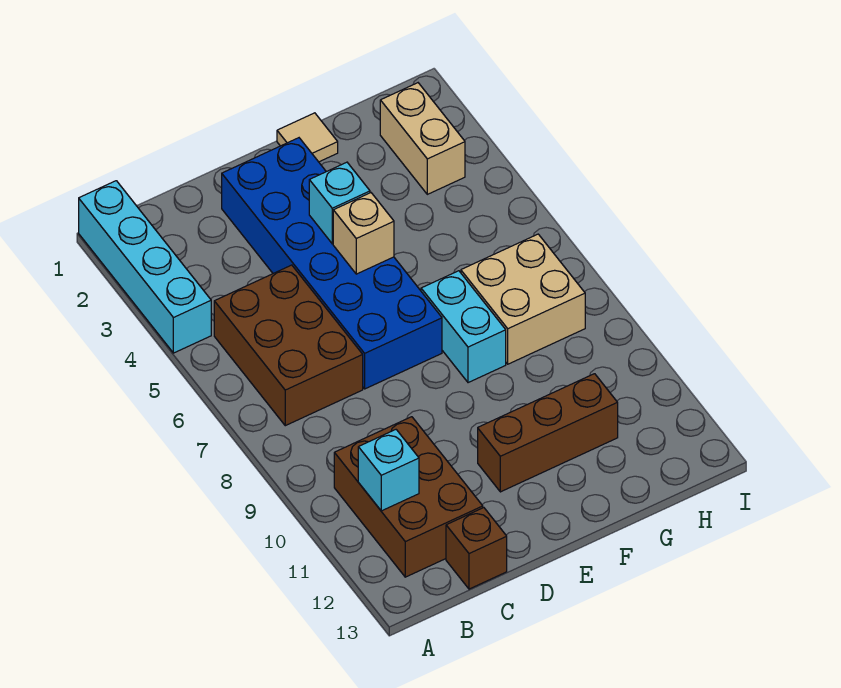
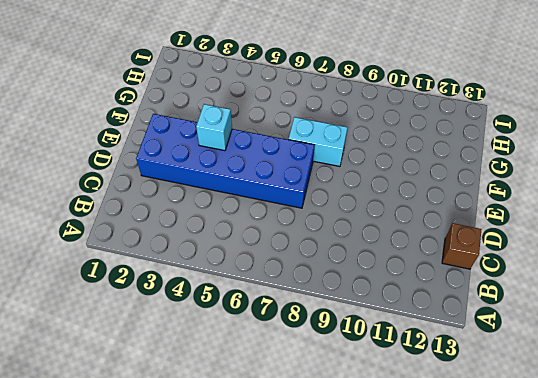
none -> cyan 1x4 brick [79,181,211,353]
none -> brown 2x3 brick [214,265,363,426]
none -> brown 2x3 brick [334,417,483,577]

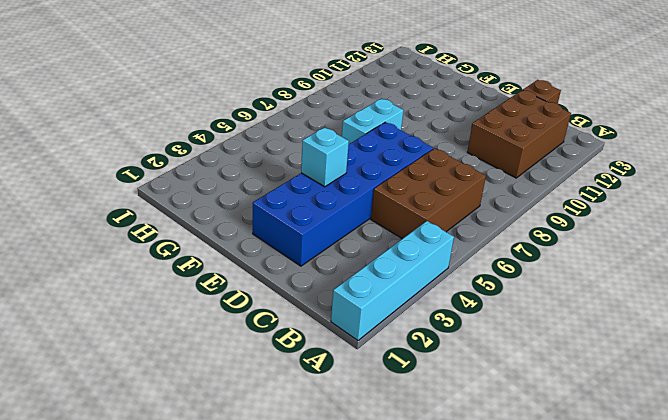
none -> brown 1x3 brick [478,374,618,492]
none -> tan 1x1 tile [277,113,338,162]
none -> tan 2x2 brick [461,234,585,364]

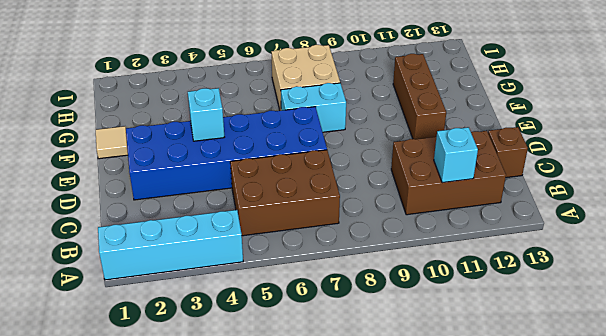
none -> tan 1x2 brick [380,83,465,194]
none -> tan 1x1 brick [333,193,394,274]

